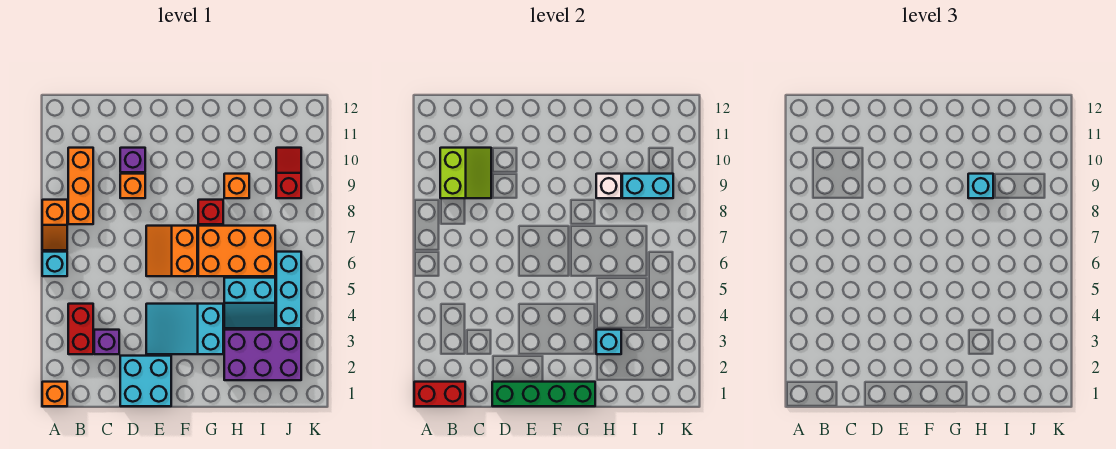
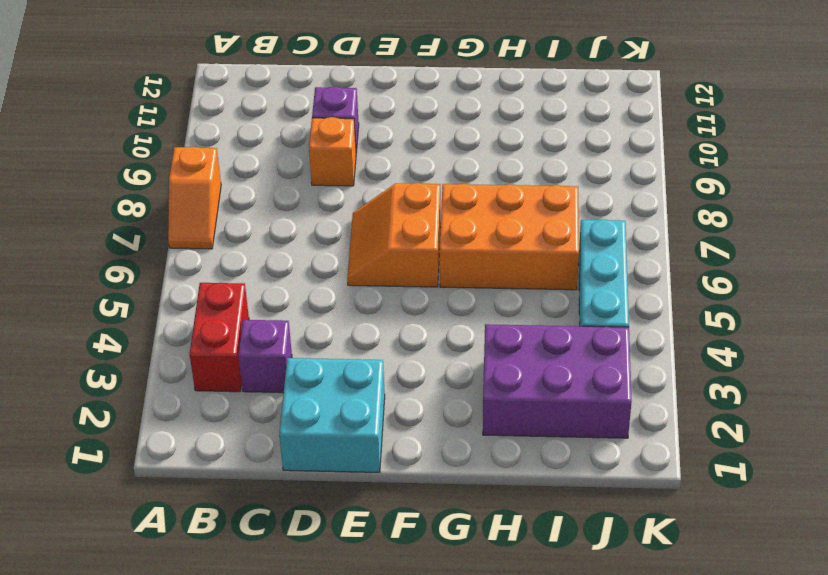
none -> orange 1x1 brick [42,382,67,406]
none -> cyan 1x1 brick [42,252,67,276]
none -> orange 1x3 brick [68,148,93,224]

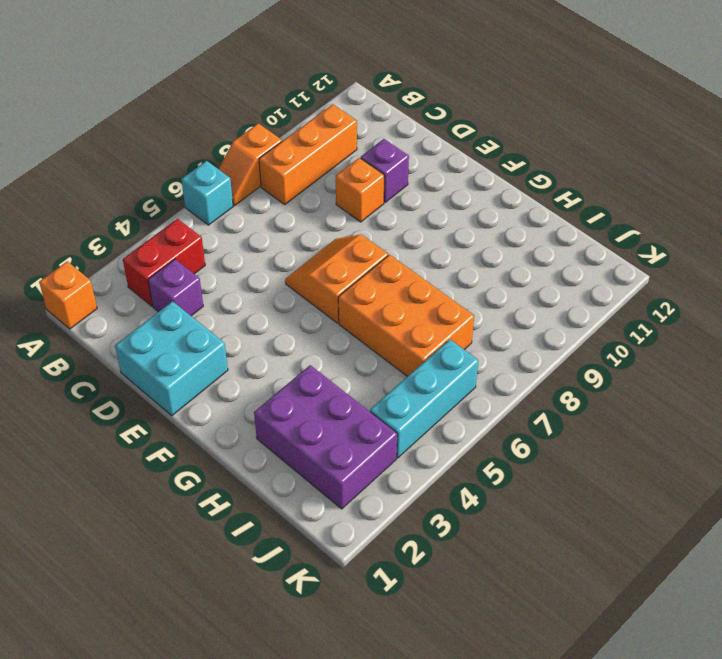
none -> cyan 2x3 slope [146,304,223,354]
none -> red 1x1 brick [198,200,223,224]
none -> cyan 2x2 slope [224,278,275,328]

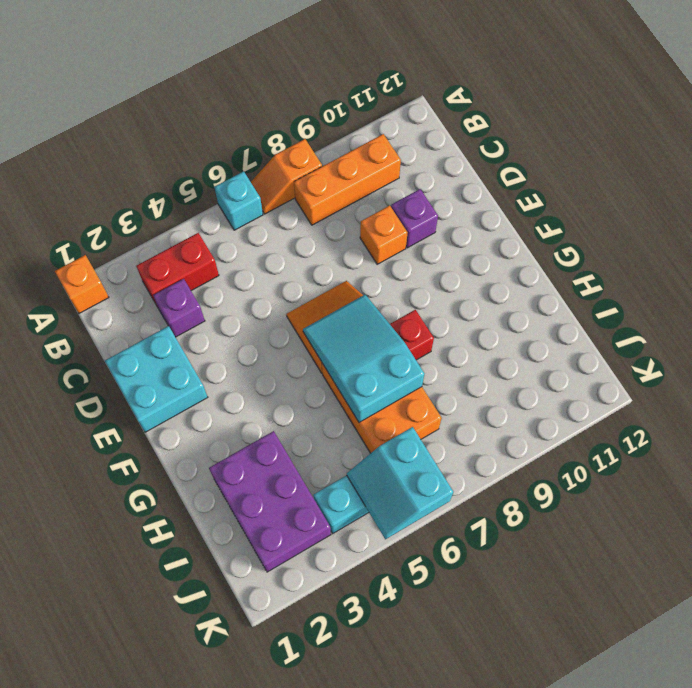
cyan 2x3 slope [303,295,424,422] -> cyan 2x3 slope moved to [146,304,223,354]
cyan 2x2 slope [347,427,453,539] -> cyan 2x2 slope moved to [224,278,275,328]
none -> orange 1x1 brick [224,174,249,198]
none -> red 1x2 slope [276,148,301,198]
none -> red 1x2 brick [414,382,465,406]

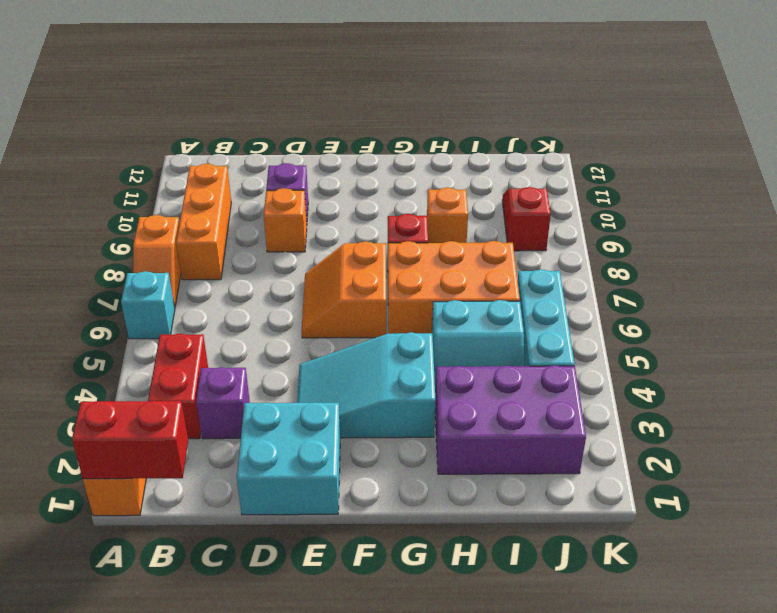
none -> lime 2x2 slope [440,148,491,198]
none -> green 1x4 brick [492,382,595,406]
none -> cyan 1x1 brick [596,330,621,354]

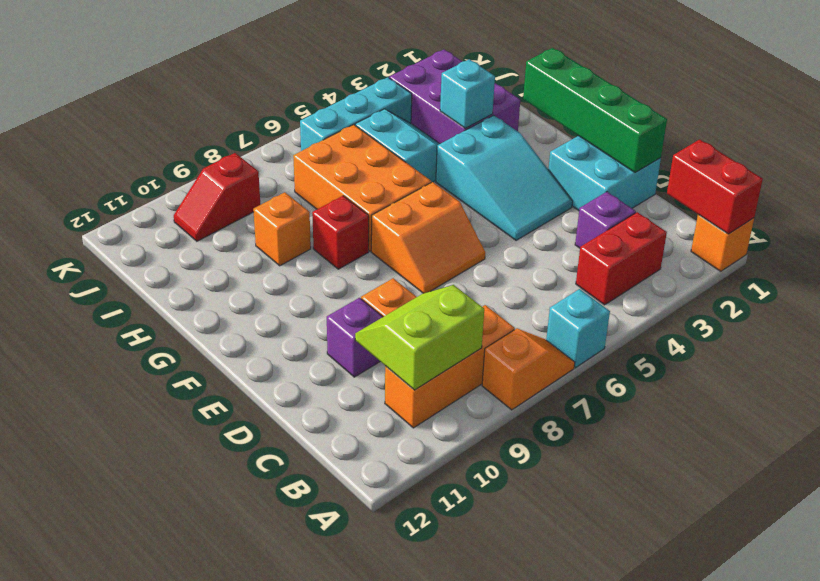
none -> white 1x1 brick [596,174,621,198]
none -> cyan 1x2 brick [622,174,673,198]
none -> cyan 1x1 brick [968,174,993,198]

